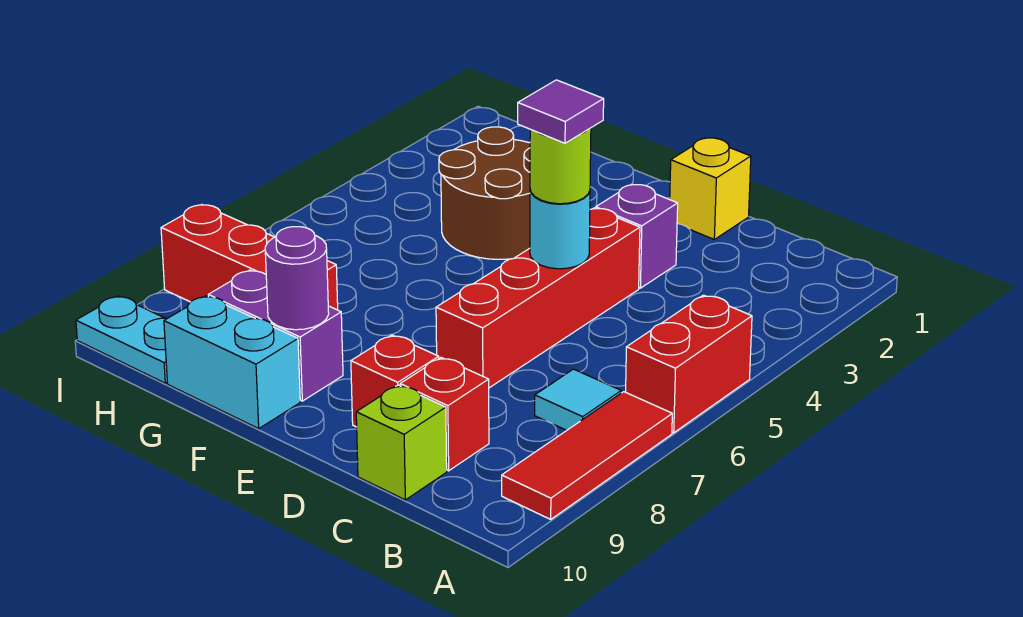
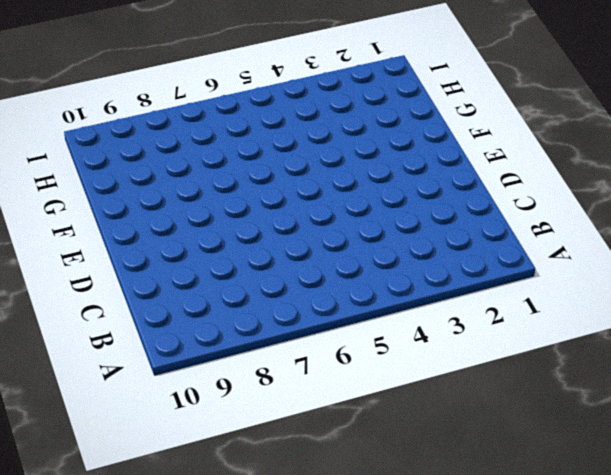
none -> red 1x2 brick [626,295,752,433]
none -> red 1x3 tile [502,392,672,519]
none -> cyan 1x1 tile [535,369,621,430]

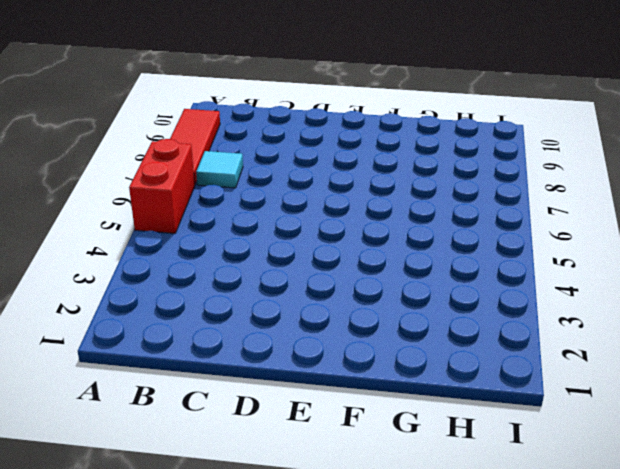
none -> red 1x1 brick [400,358,489,471]
none -> lime 1x1 brick [356,385,447,500]
none -> yellow 1x1 brick [670,138,751,239]

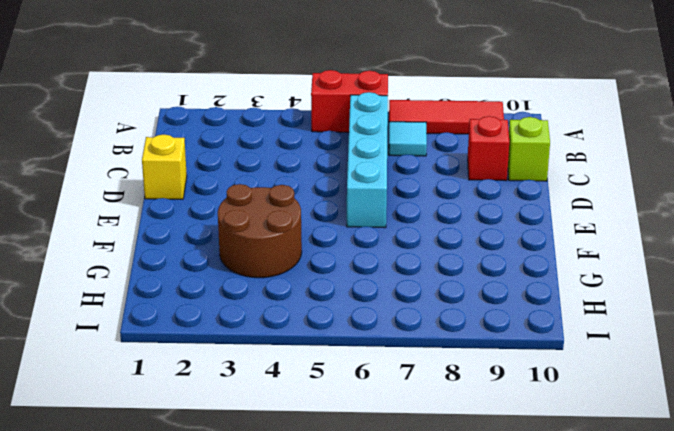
cyan 1x4 brick [347,92,388,228] -> red 1x4 brick [436,208,640,388]
none -> purple 1x1 brick [596,184,678,288]
none -> red 1x1 brick [351,335,439,427]
none -> purple 1x2 brick [208,270,343,401]

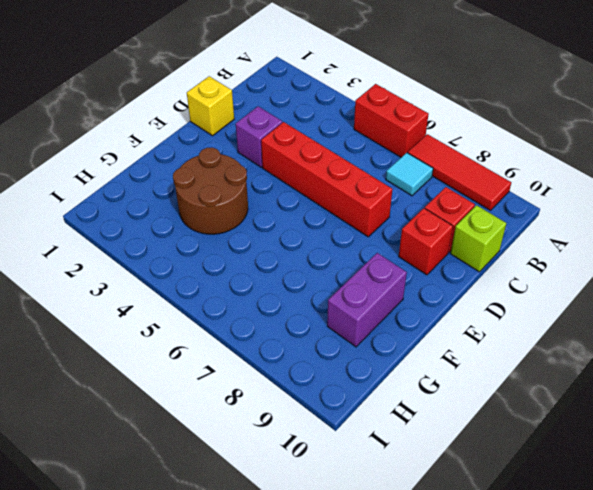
none -> cyan 1x2 brick [164,296,300,429]
none -> red 1x3 brick [161,205,338,310]
none -> cyan 1x2 plate [76,296,167,383]

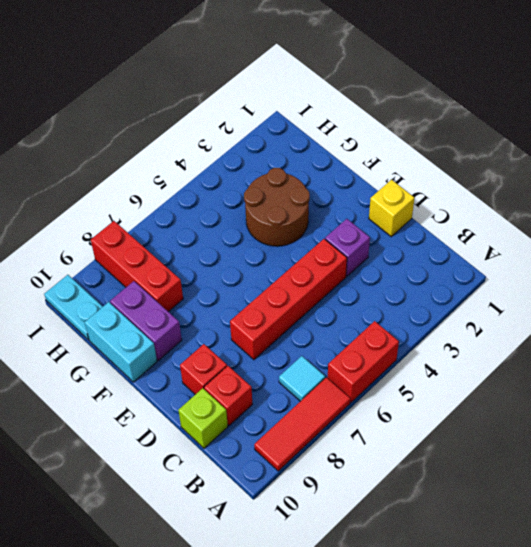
none -> cyan 1x1 round brick [530,190,590,269]
none -> purple 1x1 round brick [265,227,329,330]
none -> lime 1x1 round brick [530,128,591,204]

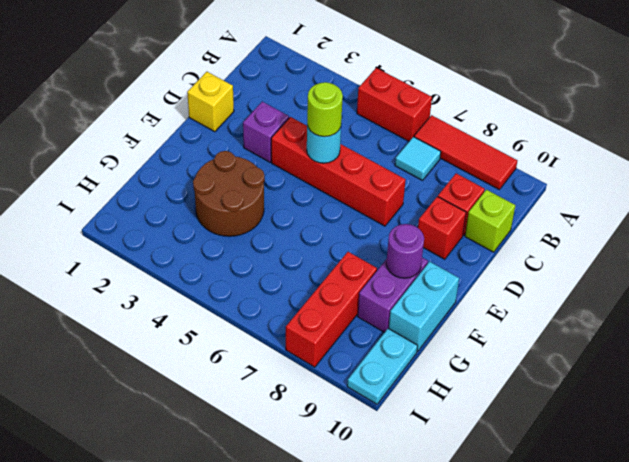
none -> purple 1x1 tile [518,80,604,143]

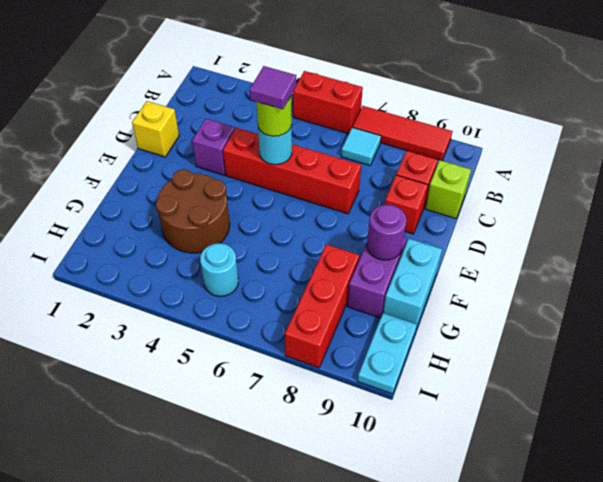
cyan 1x1 round brick [200,243,238,296] -> none

